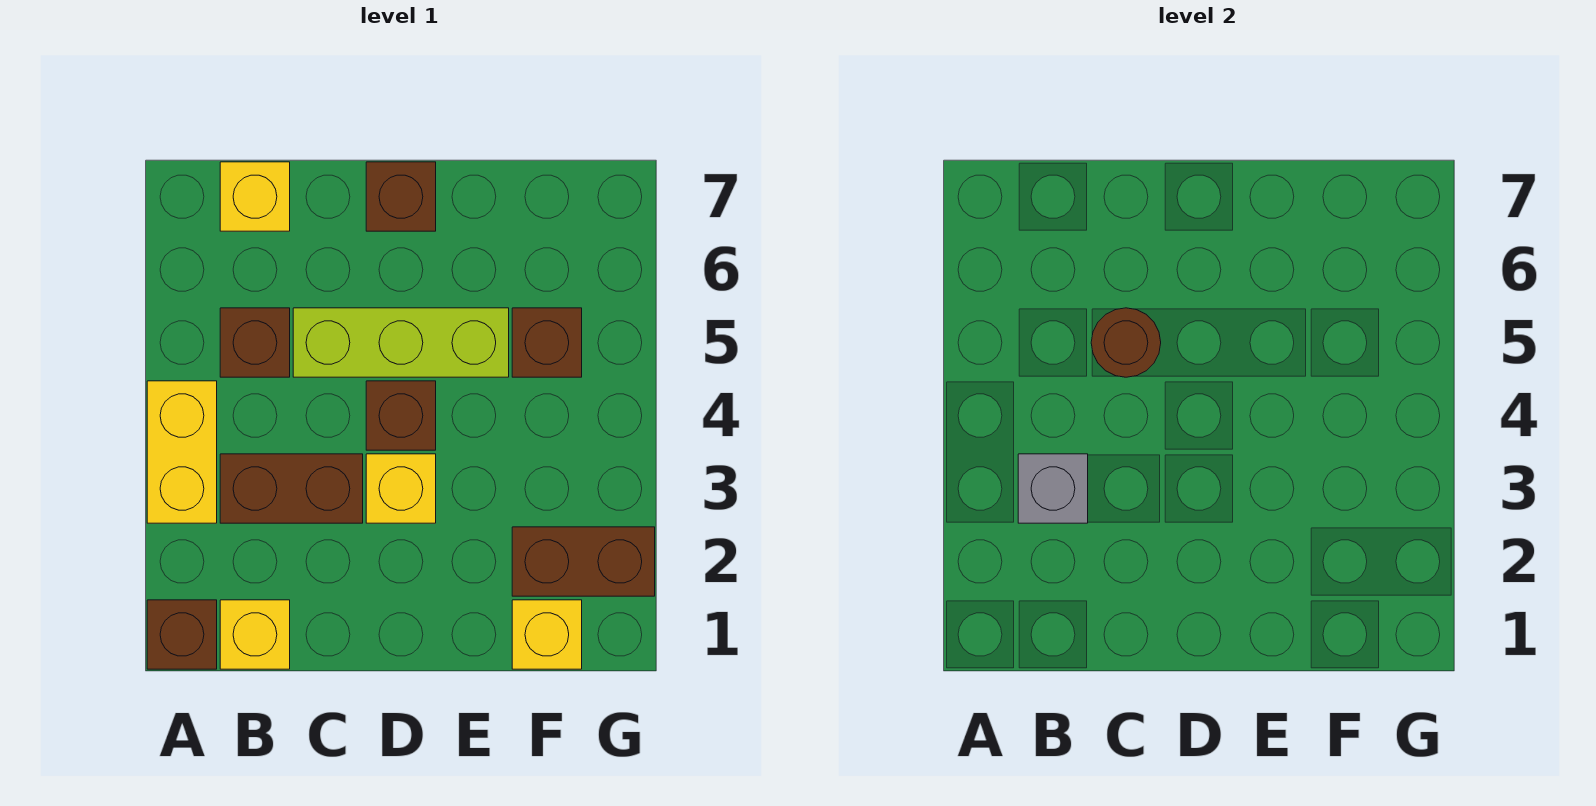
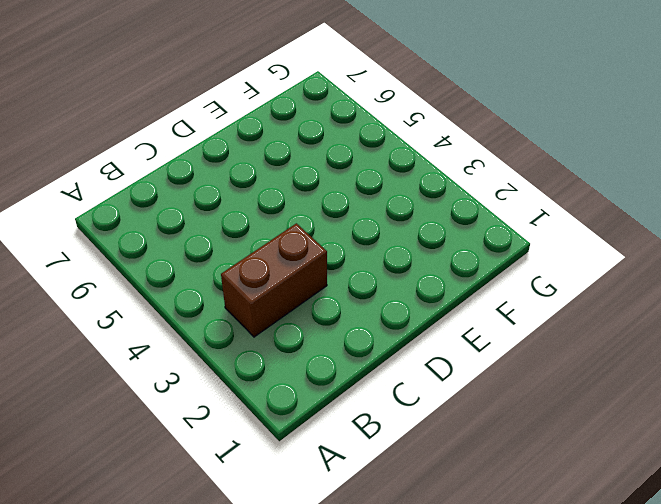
none -> brown 1x1 brick [147,600,217,669]
none -> yellow 1x2 brick [147,381,217,523]
none -> yellow 1x1 brick [220,600,290,669]

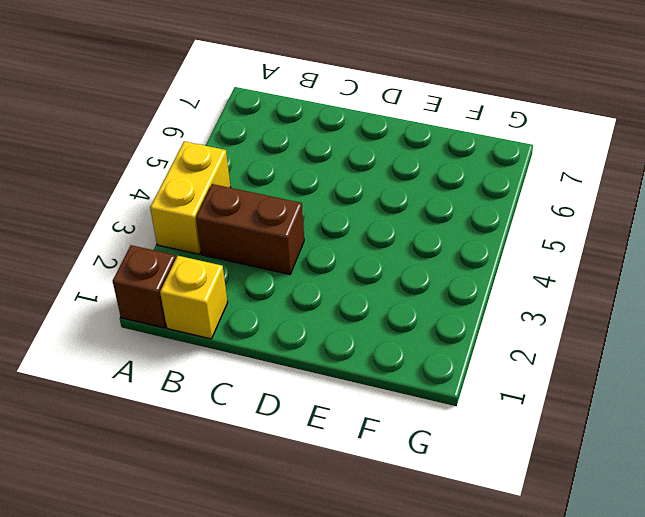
none -> brown 1x1 brick [220,308,290,377]
none -> yellow 1x1 brick [220,162,290,231]
none -> lime 1x3 brick [293,308,509,377]

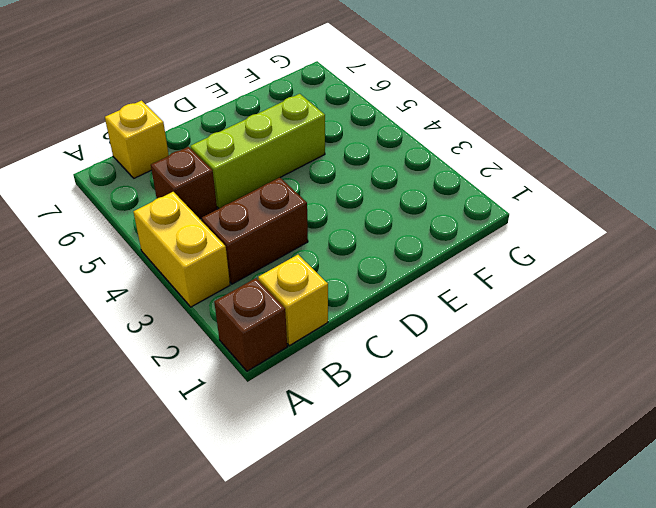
none -> yellow 1x1 brick [366,454,436,523]
none -> brown 1x1 brick [366,381,436,450]
none -> brown 1x1 brick [366,162,436,231]

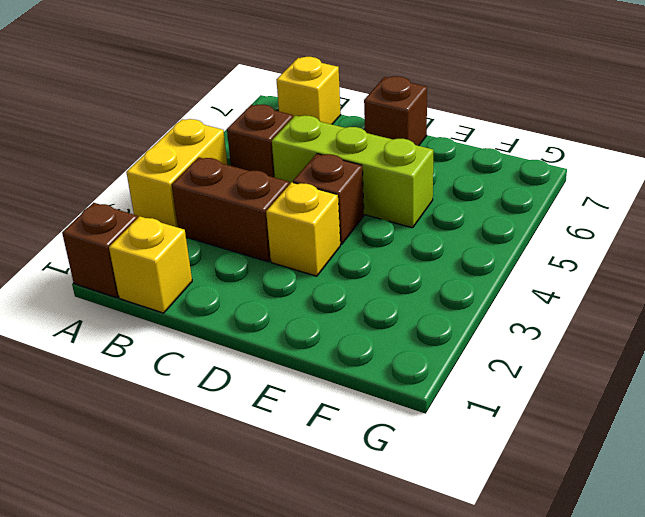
none -> yellow 1x1 brick [512,600,582,669]
none -> brown 1x2 brick [512,527,655,596]
none -> brown 1x1 brick [512,308,582,377]

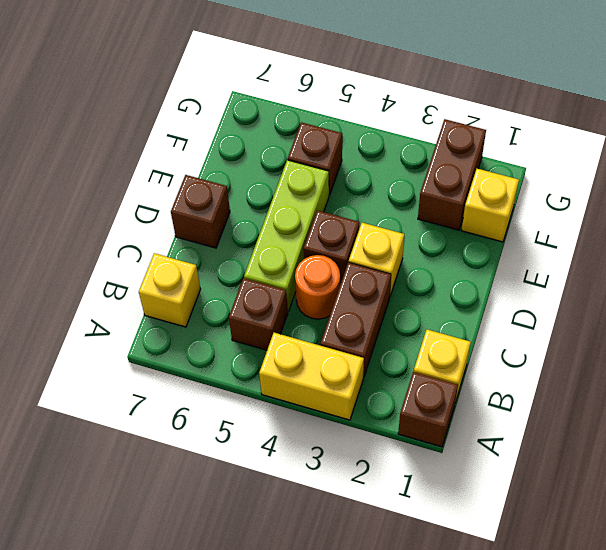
orange 1x1 round brick [295,255,340,319] -> none
none -> grey 1x1 brick [1018,454,1088,523]
none -> brown 1x1 round brick [1091,308,1161,377]

